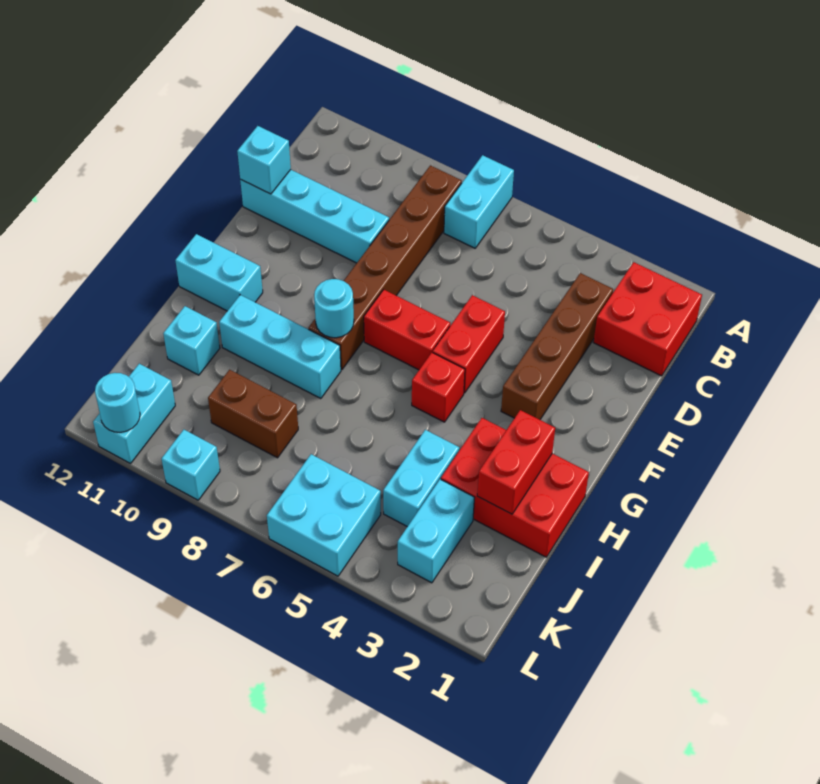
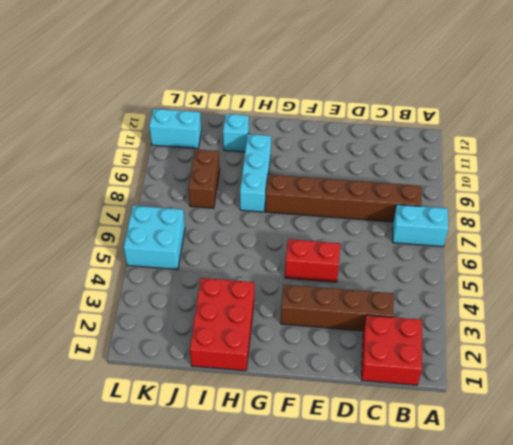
none -> cyan 1x4 brick [240,170,389,263]
none -> red 1x2 brick [364,290,450,370]
none -> red 1x1 brick [412,352,465,422]

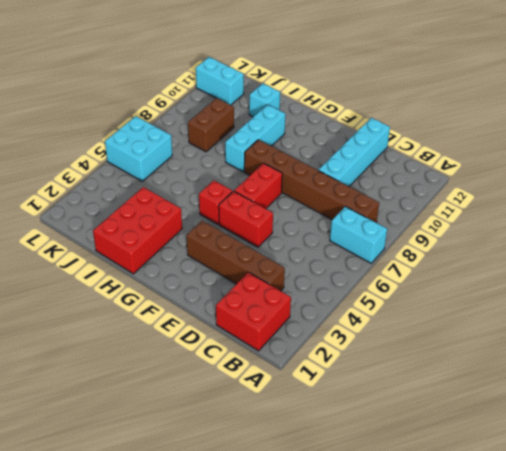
none -> cyan 1x2 brick [175,234,263,311]
none -> cyan 1x2 brick [383,430,459,527]
none -> cyan 1x2 brick [398,479,474,583]

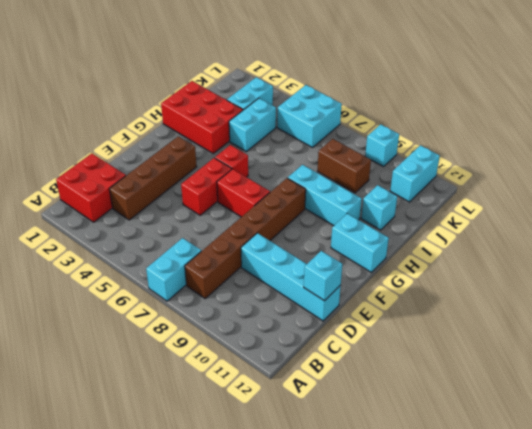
none -> cyan 1x1 round brick [314,279,354,338]
none -> red 1x2 brick [477,410,555,514]
none -> cyan 1x1 round brick [95,373,140,432]

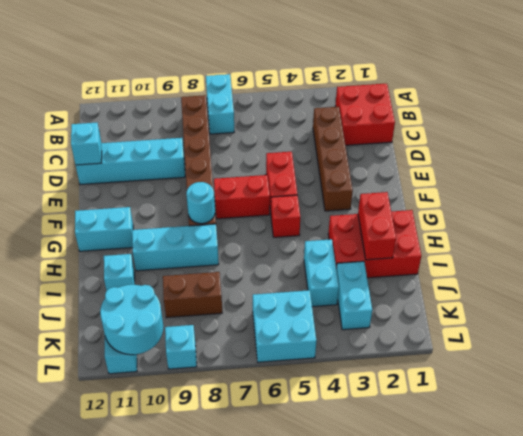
cyan 2x2 round brick [100,285,163,355] -> cyan 1x1 round brick [95,373,140,432]

